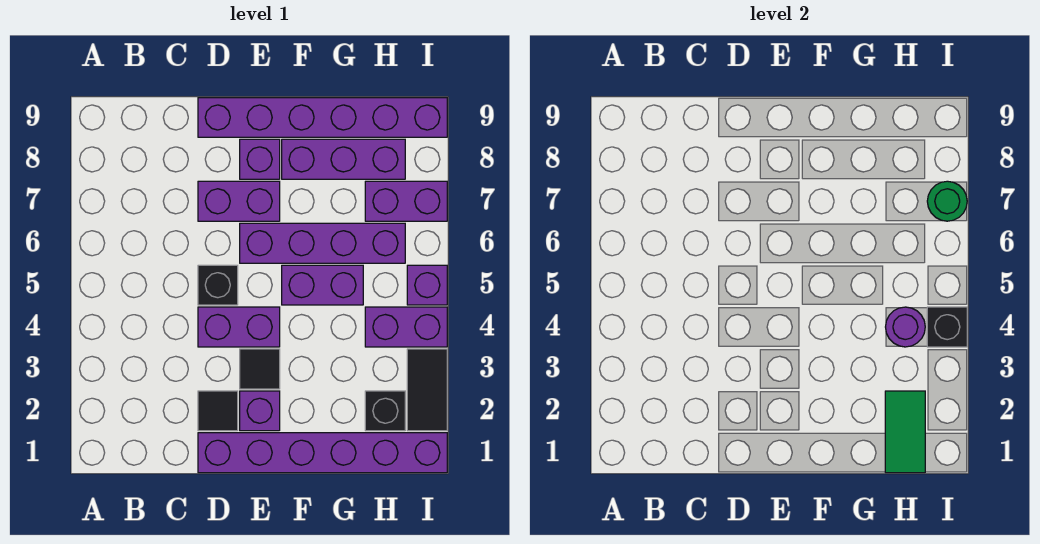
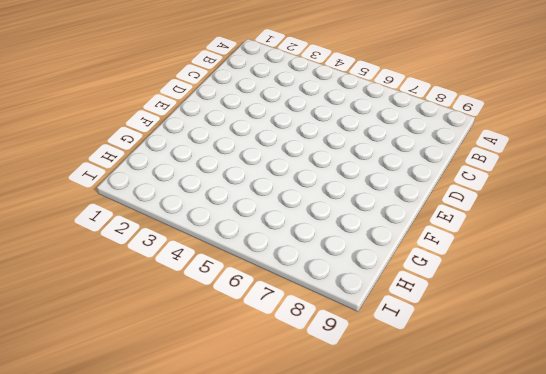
none -> purple 1x6 brick [198,433,447,473]
none -> black 1x1 tile [198,391,238,431]
none -> purple 1x2 brick [198,307,280,347]

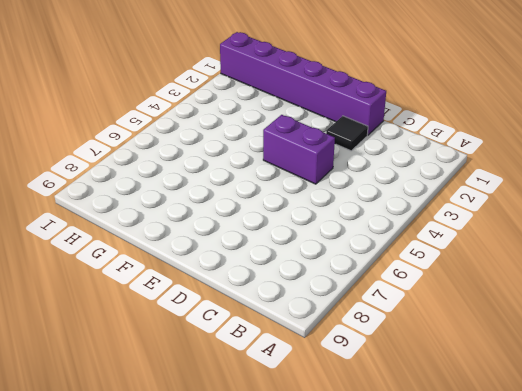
none -> black 1x1 brick [198,265,238,305]
none -> purple 1x2 brick [198,181,280,221]
none -> purple 1x6 brick [198,98,447,137]

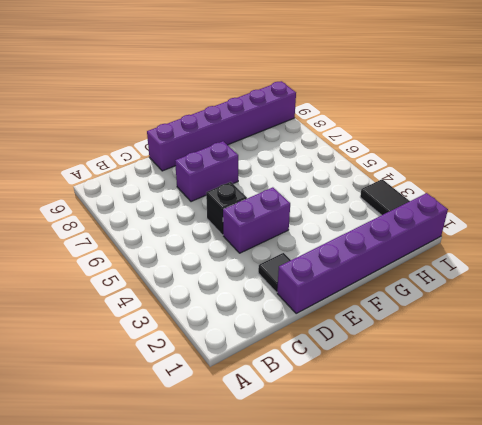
none -> purple 1x1 brick [240,391,280,431]
none -> black 1x1 tile [240,349,280,389]
none -> purple 1x4 brick [240,223,405,263]

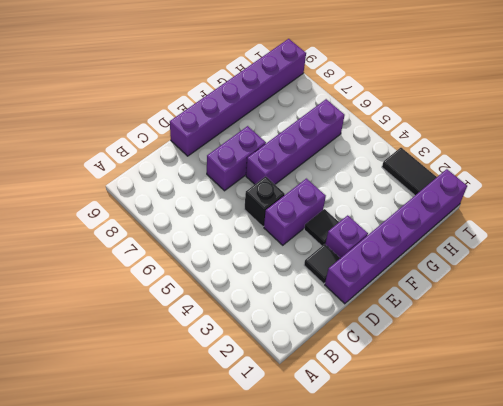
none -> purple 1x1 brick [240,139,280,179]
none -> purple 1x2 brick [282,265,363,305]
none -> purple 1x3 brick [282,139,405,179]

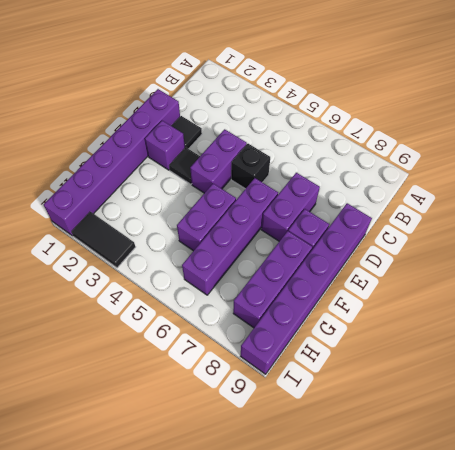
none -> black 1x1 brick [365,391,405,431]
none -> purple 1x2 brick [365,307,447,347]
none -> purple 1x2 brick [365,181,447,221]

